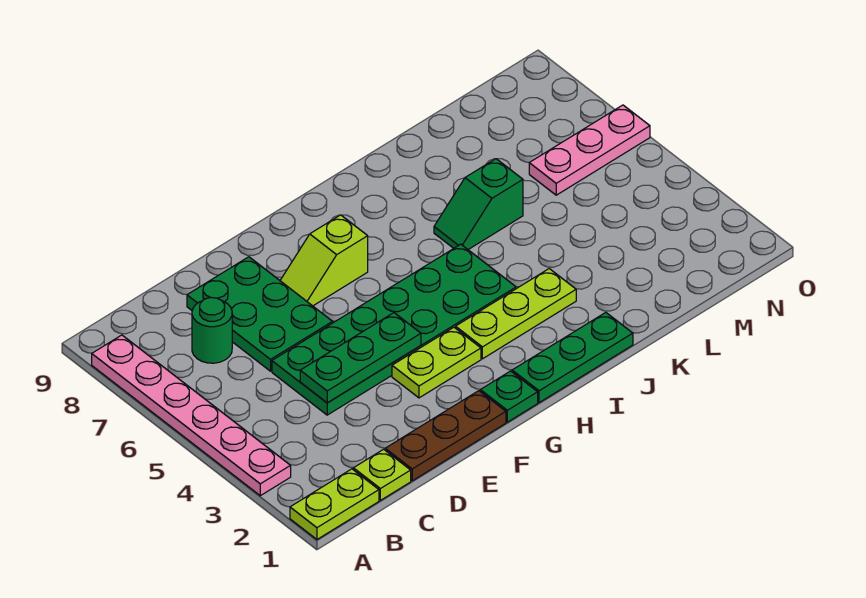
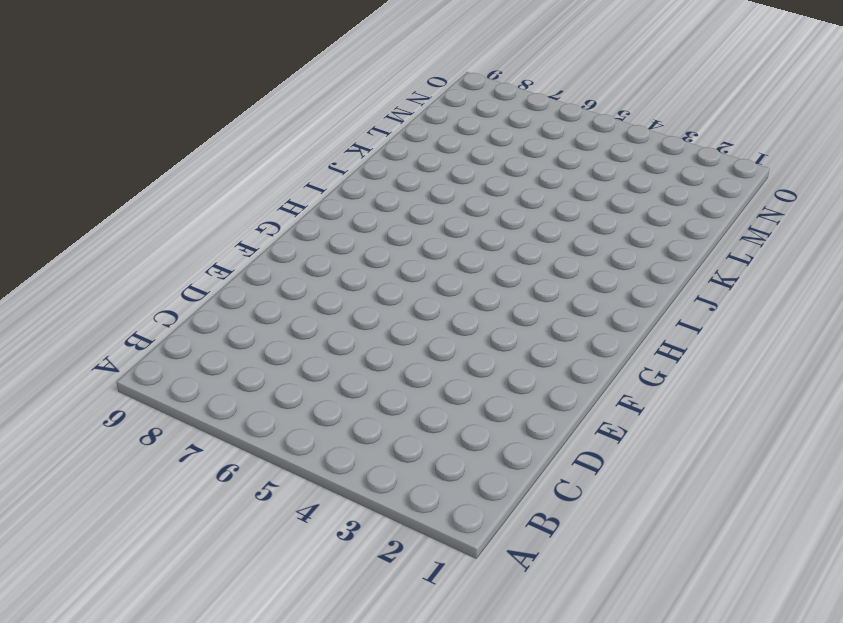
none -> lime 1x2 plate [290,469,379,539]
none -> pink 1x6 plate [92,335,291,496]
none -> lime 1x1 plate [353,449,411,500]

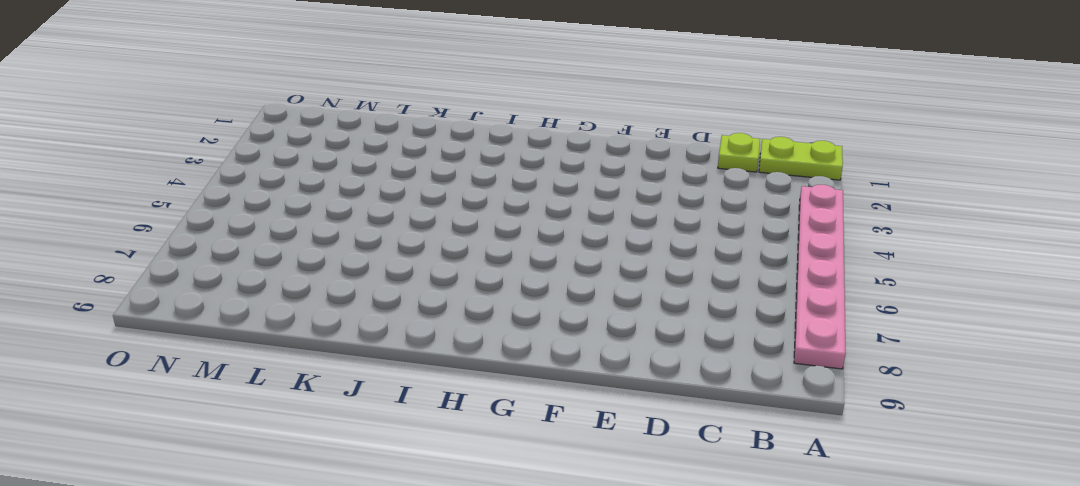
none -> green 1x1 round brick [192,298,232,363]
none -> brown 1x3 plate [385,391,506,481]
none -> green 2x6 plate [272,244,516,415]

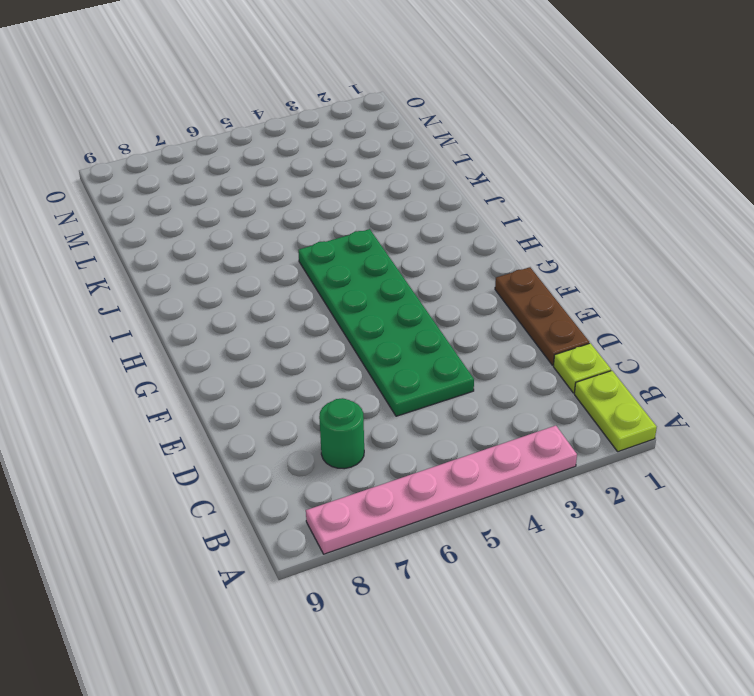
none -> green 2x3 plate [187,257,333,371]
none -> lime 1x2 plate [392,327,481,398]
none -> lime 1x2 slope [280,215,368,306]

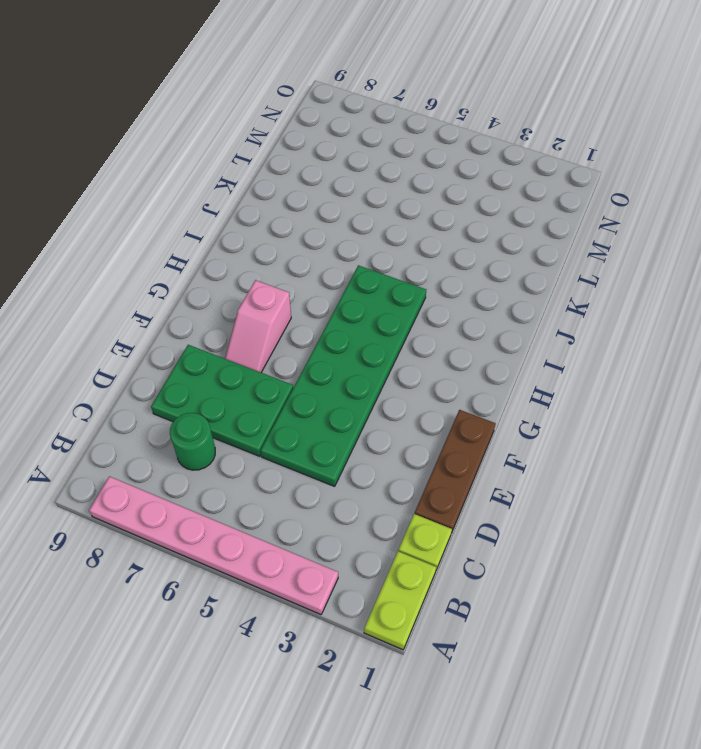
pink 1x2 slope [225,280,291,372] -> lime 1x2 slope [280,215,368,306]
none -> lime 1x2 plate [392,327,481,398]
none -> green 1x1 plate [480,371,538,422]
none -> green 1x3 plate [512,313,633,403]

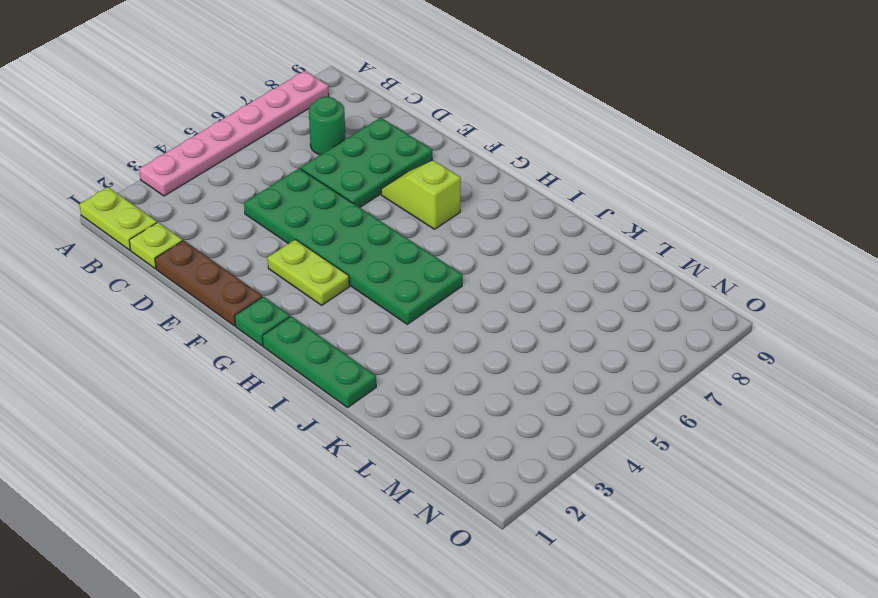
none -> lime 1x3 plate [456,269,576,359]
none -> green 1x2 slope [434,159,523,249]
none -> pink 1x3 plate [529,105,650,195]

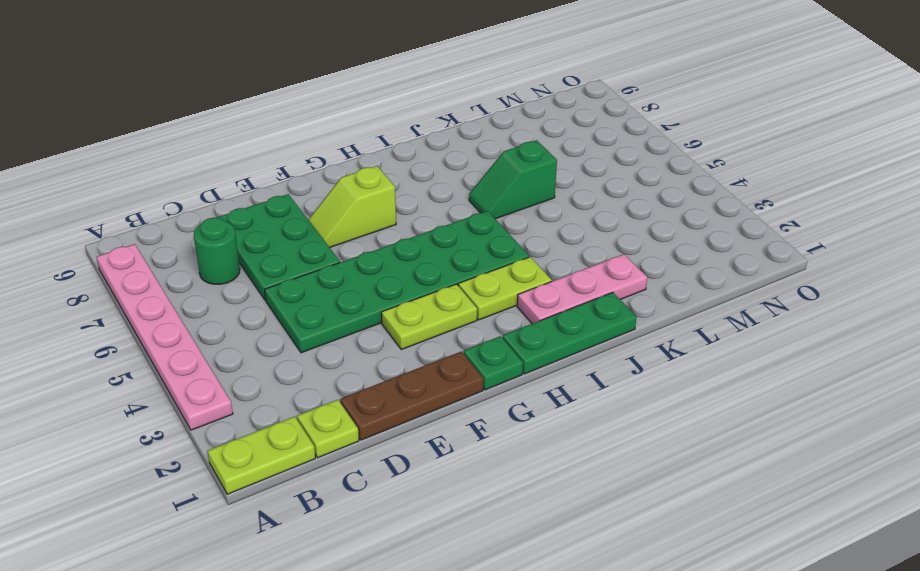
lime 1x2 plate [458,257,552,320] -> lime 1x3 plate [456,269,576,359]
pink 1x3 plate [517,254,647,324] -> pink 1x3 plate moved to [529,105,650,195]
none -> green 1x3 plate [300,313,421,403]

